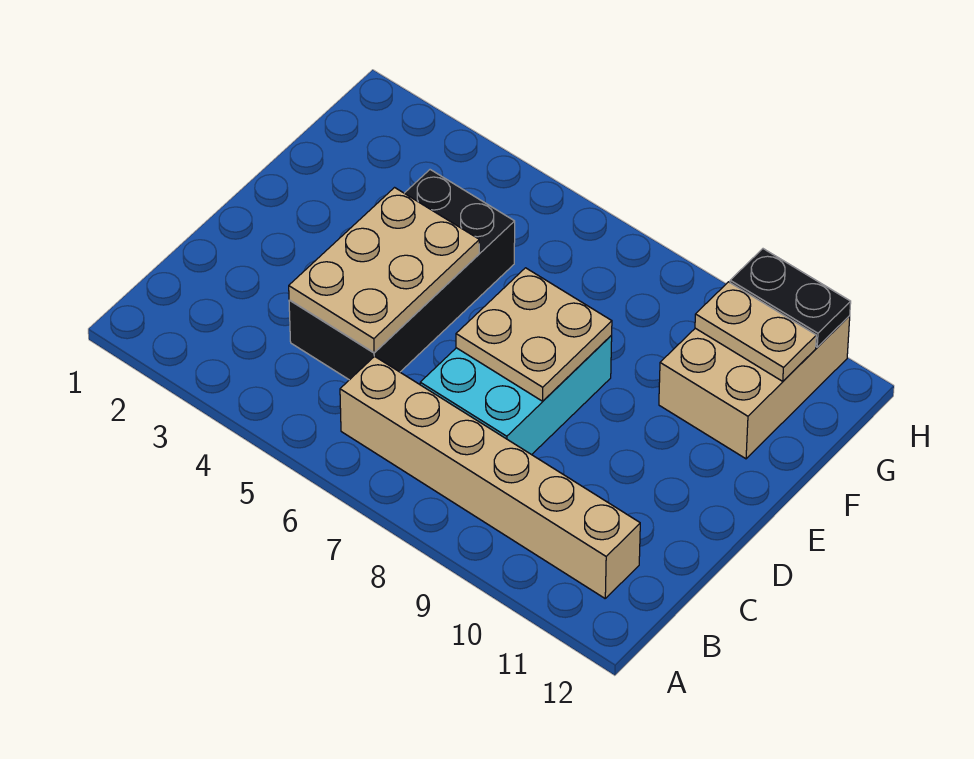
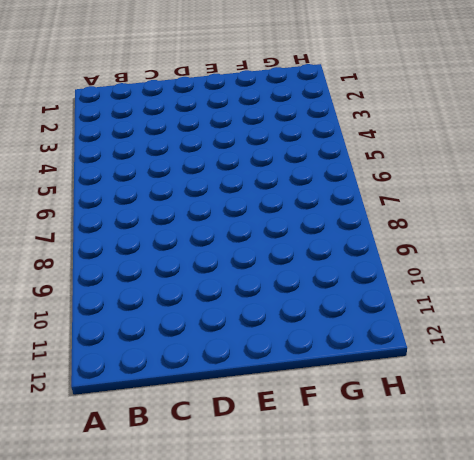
none -> tan 1x6 brick [340,356,640,598]
none -> black 2x4 brick [289,170,515,380]

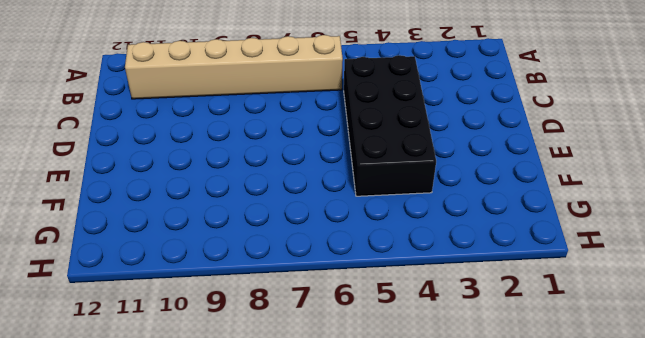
none -> cyan 2x3 brick [420,336,612,455]
none -> tan 2x3 brick [659,316,850,459]

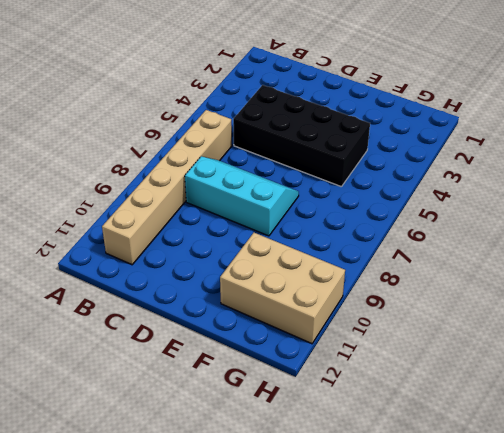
cyan 2x3 slope [185,156,299,236] -> cyan 2x3 brick [420,336,612,455]
none -> tan 2x3 plate [289,188,479,353]
none -> tan 2x2 plate [456,268,612,401]

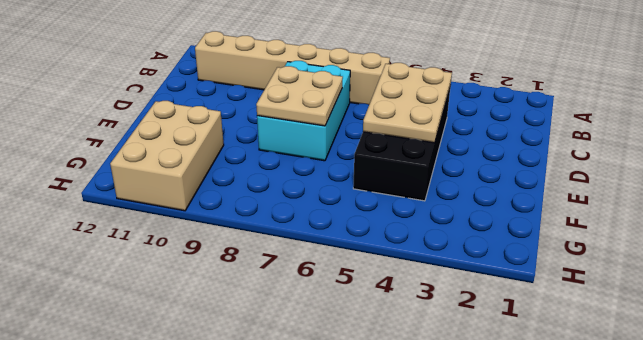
none -> tan 1x2 plate [695,282,816,381]
none -> black 1x2 plate [730,249,851,347]

